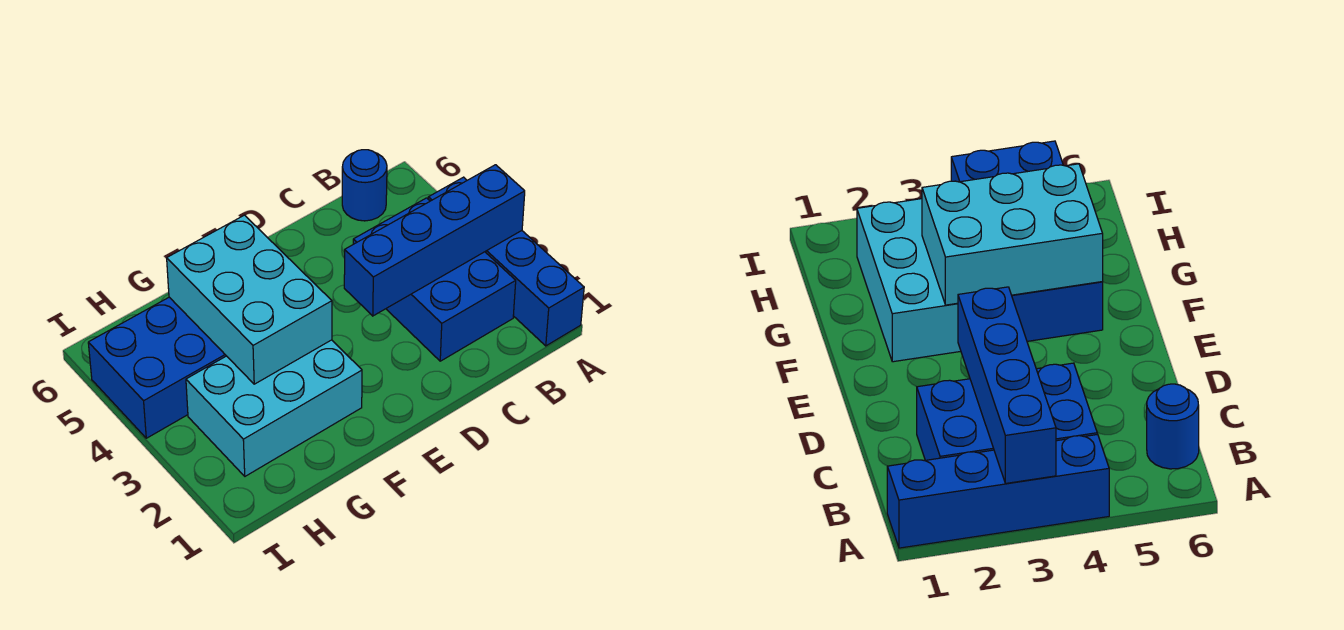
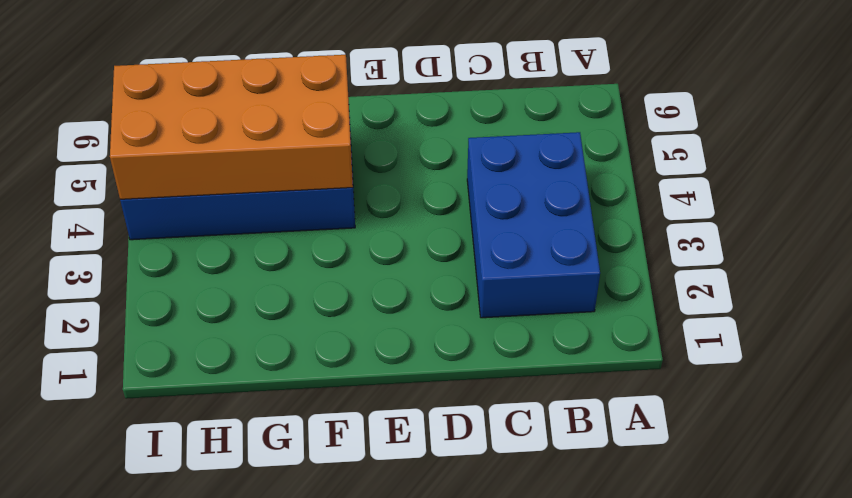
orange 2x4 brick [110,55,353,200] -> cyan 2x3 brick [167,215,332,384]
none -> blue 1x4 brick [428,177,584,346]
none -> blue 1x1 round brick [342,150,387,221]

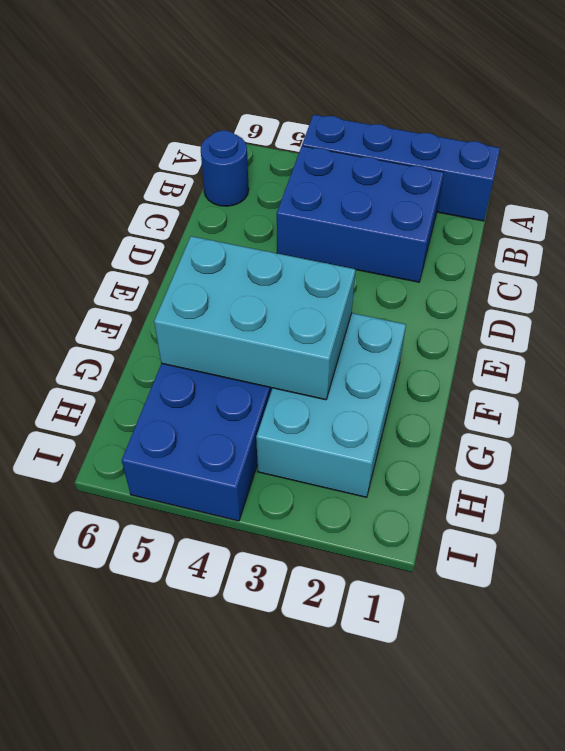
none -> blue 1x4 brick [344,165,525,316]

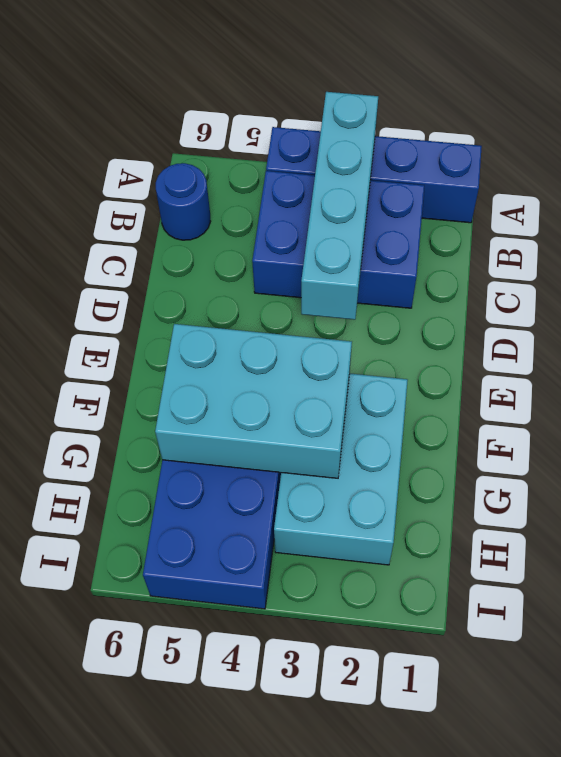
cyan 1x4 brick [301,92,378,320] -> blue 1x4 brick [344,165,525,316]

